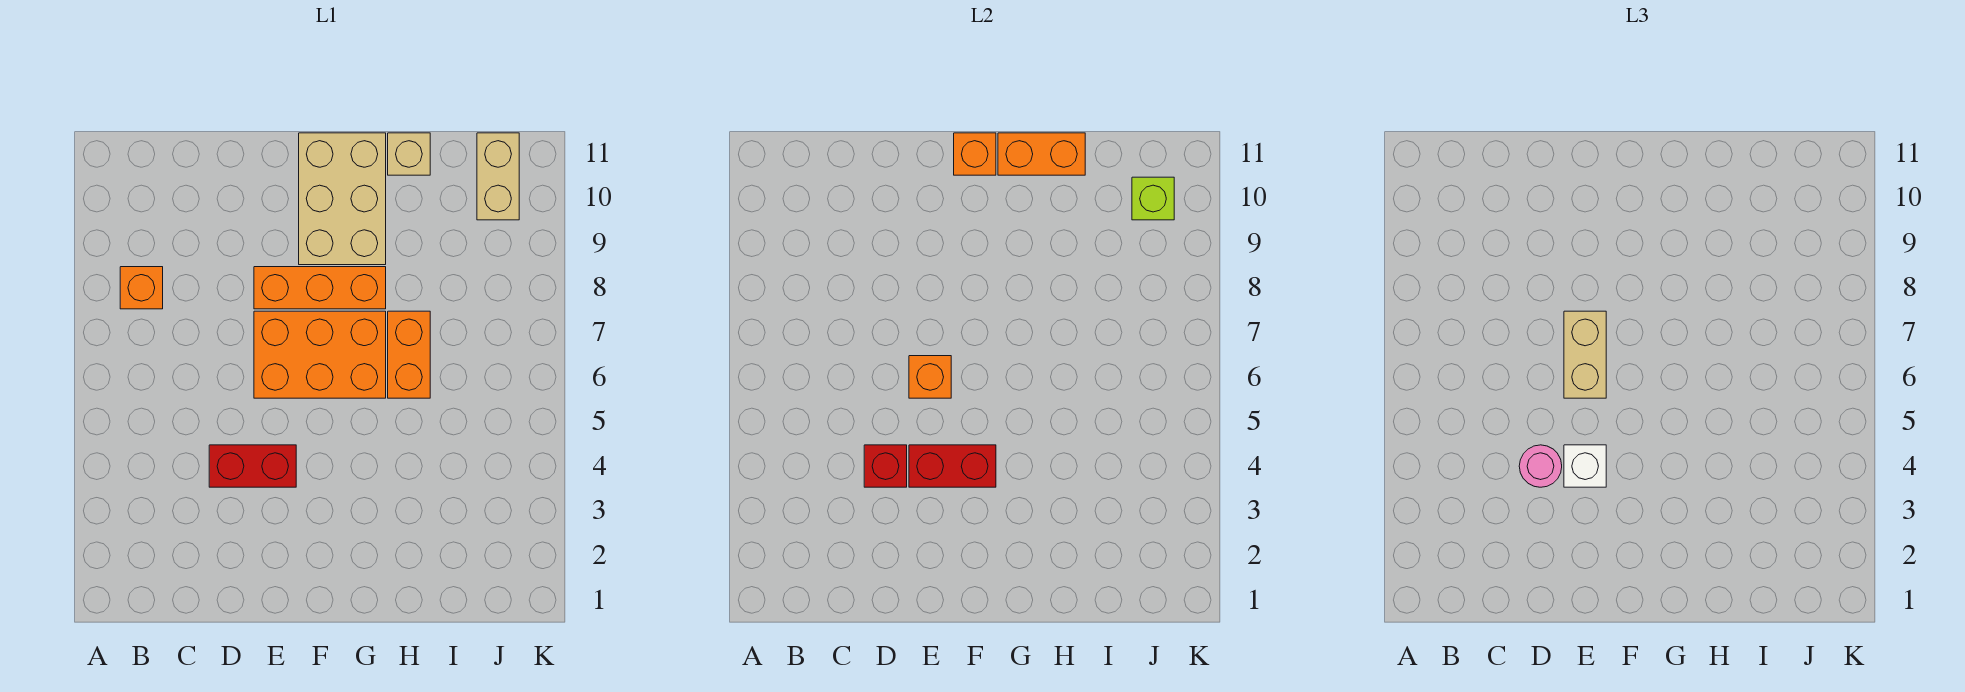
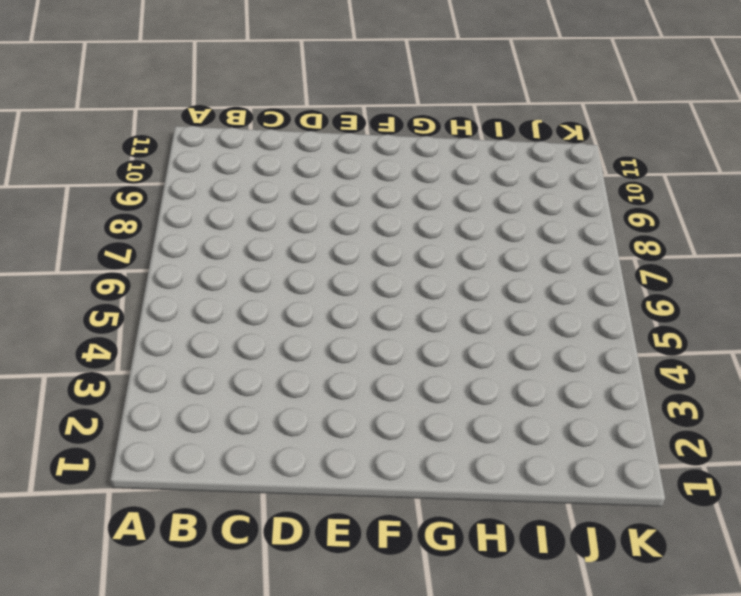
none -> orange 1x1 brick [120,267,163,309]
none -> red 1x2 brick [209,445,296,487]
none -> orange 2x3 brick [254,311,386,398]

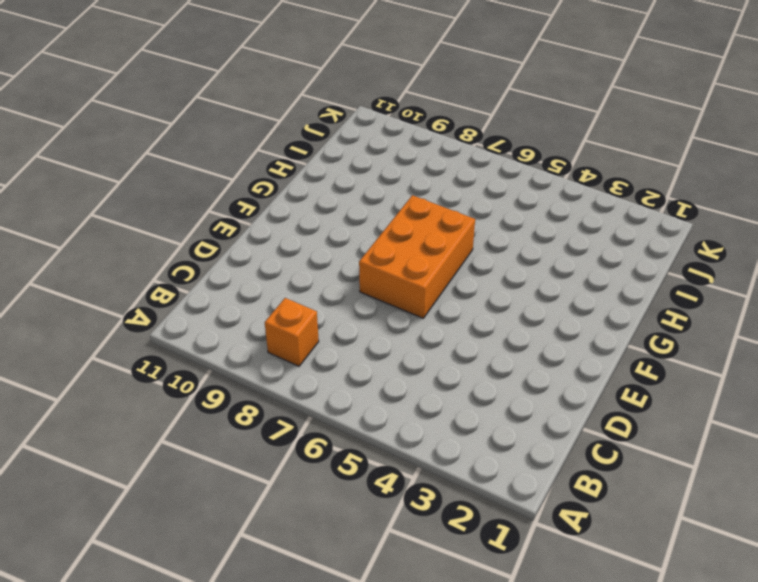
none -> red 1x2 brick [209,445,296,487]
none -> orange 1x3 brick [254,267,386,309]
none -> tan 2x3 brick [299,133,386,265]

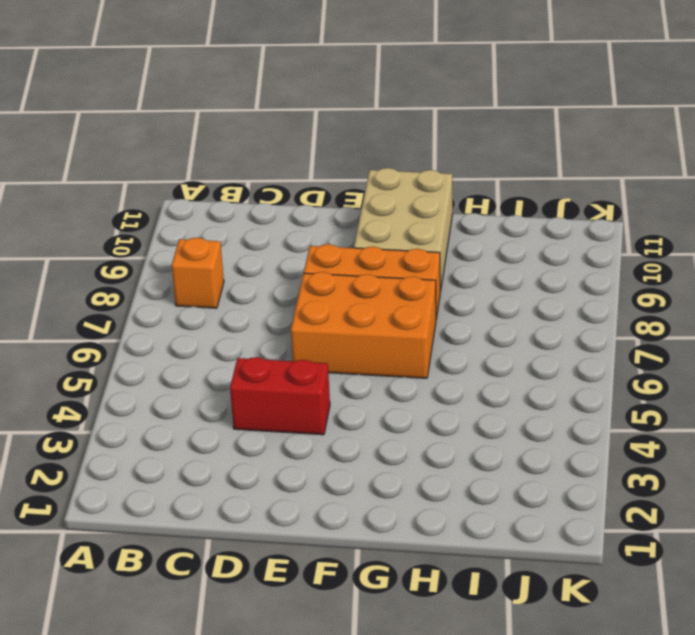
none -> orange 1x2 brick [388,311,430,398]
none -> tan 1x1 brick [388,133,430,175]
none -> tan 1x2 brick [477,133,519,220]

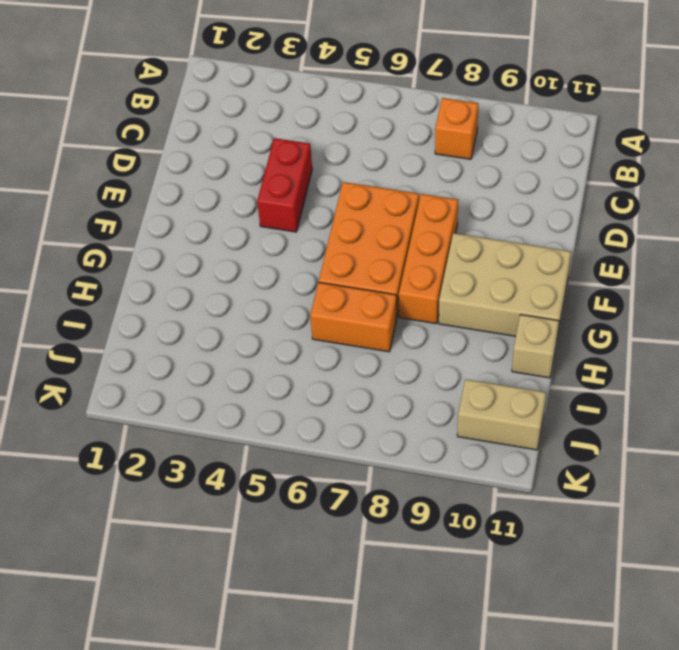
none -> red 1x1 brick [864,445,907,487]
none -> red 1x2 brick [909,445,996,487]
none -> orange 1x1 brick [909,356,951,398]

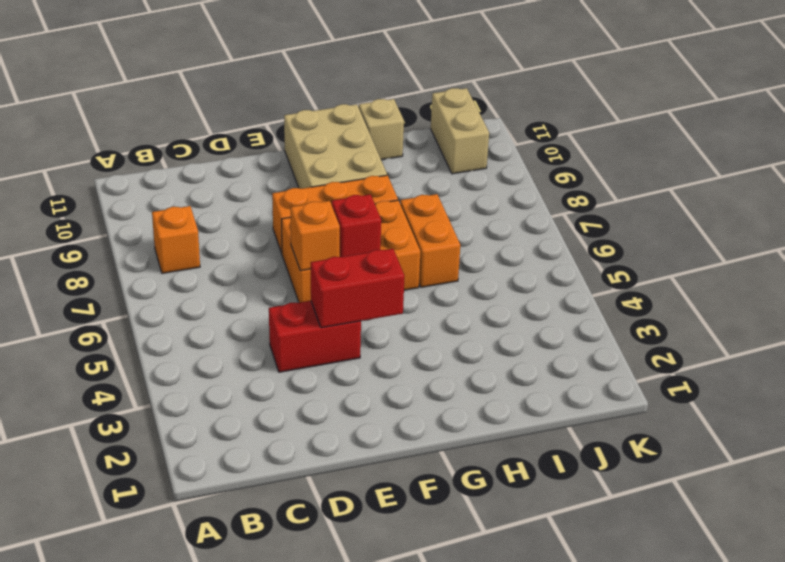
red 1x1 brick [332,194,381,257] -> red 1x1 brick moved to [864,445,907,487]
none -> orange 1x1 brick [954,133,996,175]
none -> orange 1x2 brick [998,133,1085,175]
none -> lime 1x1 brick [1132,177,1174,220]

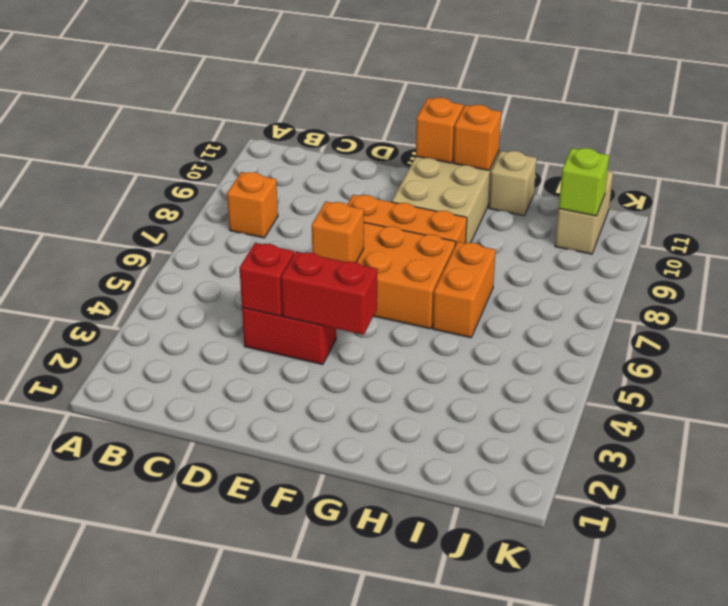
orange 1x1 brick [453,105,501,170] -> orange 1x2 brick [998,133,1085,175]
none -> pink 1x1 round brick [1519,445,1562,487]
none -> white 1x1 brick [1564,445,1606,487]
none -> tan 1x2 brick [1564,311,1606,398]

